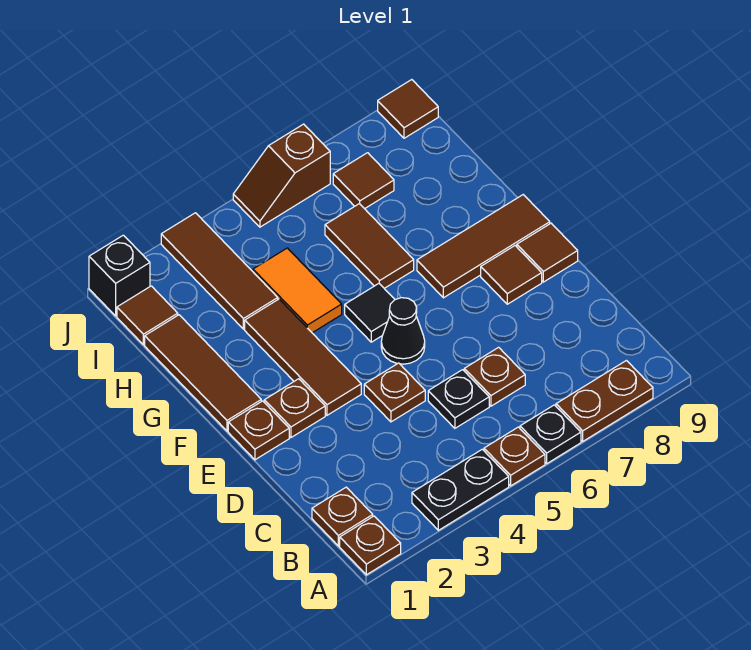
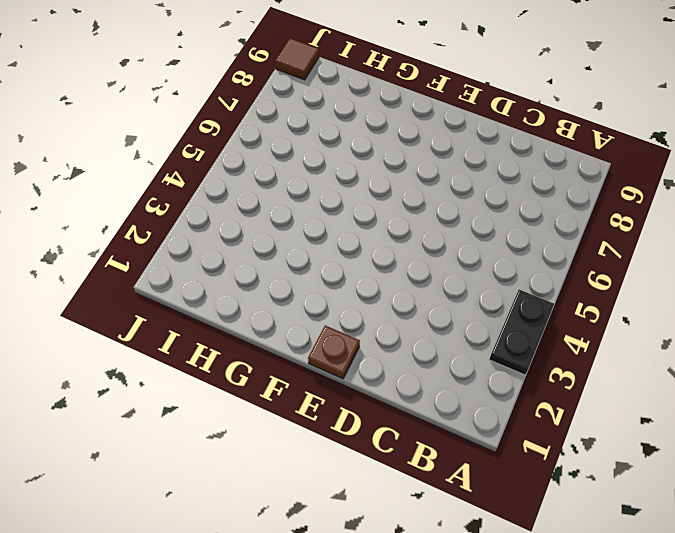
none -> brown 1x1 plate [340,516,401,575]
none -> brown 1x1 plate [484,427,545,486]
none -> black 1x1 plate [520,405,581,463]

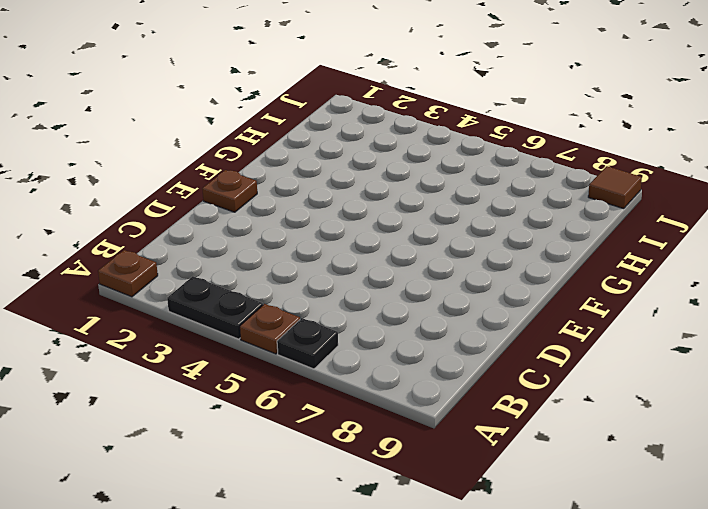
none -> brown 1x2 plate [556,361,653,441]
none -> brown 1x1 plate [312,487,373,546]
none -> black 1x1 plate [428,370,489,428]

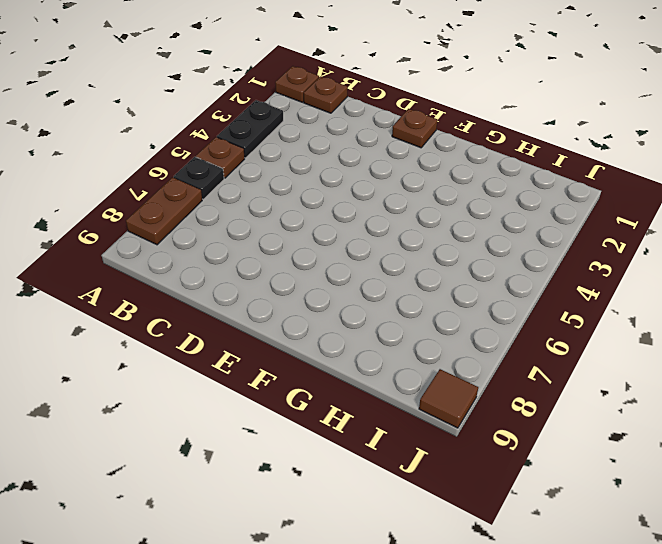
none -> black 1x1 plate [428,370,489,428]
none -> brown 1x1 plate [464,347,525,406]
none -> brown 1x1 plate [364,363,425,422]

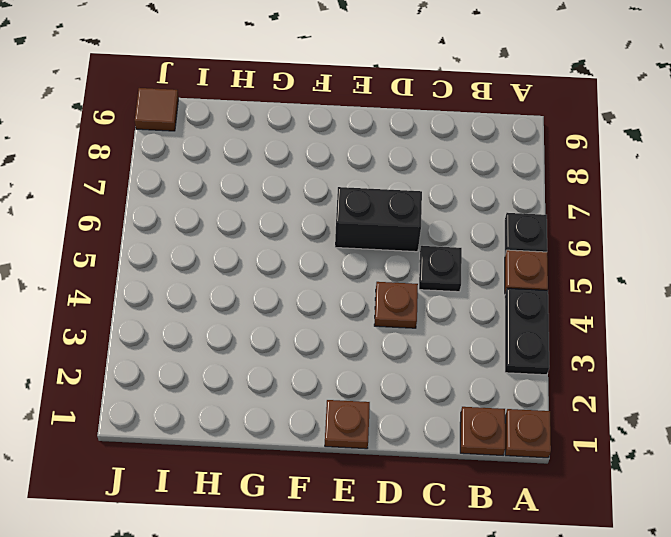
black 1x2 brick [335,187,422,252] -> none
none -> brown 1x2 plate [556,361,653,441]
none -> brown 1x1 plate [464,347,525,406]
none -> brown 1x1 plate [264,379,325,437]

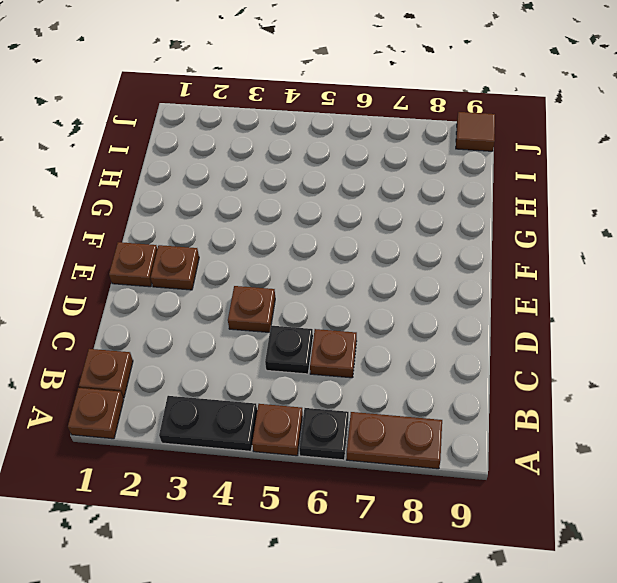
none -> brown 1x3 tile [245,299,361,415]
none -> black 1x1 cone [381,298,425,364]
none -> brown 1x1 tile [481,246,542,304]

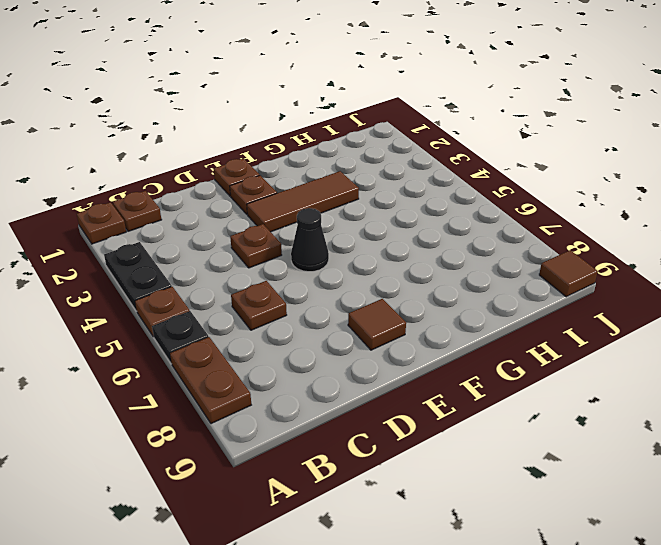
none -> black 1x1 plate [428,370,489,428]
none -> brown 1x1 tile [517,223,578,282]
none -> brown 1x3 tile [145,315,261,431]

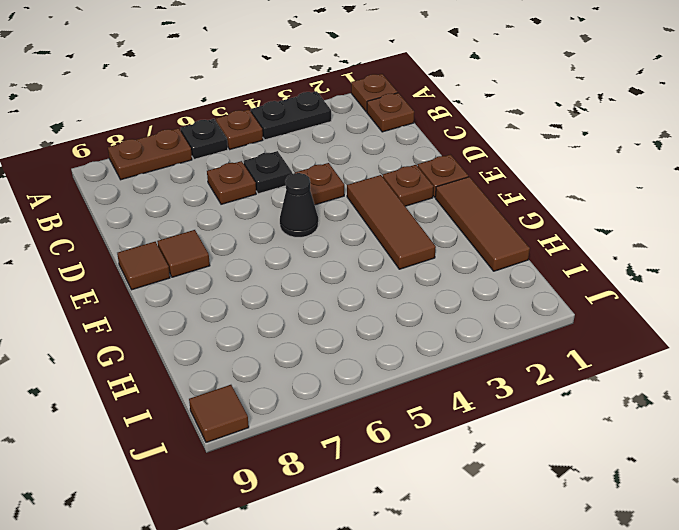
none -> black 1x1 tile [345,284,395,342]
none -> brown 1x3 tile [417,195,550,298]
none -> orange 1x2 tile [253,248,342,333]

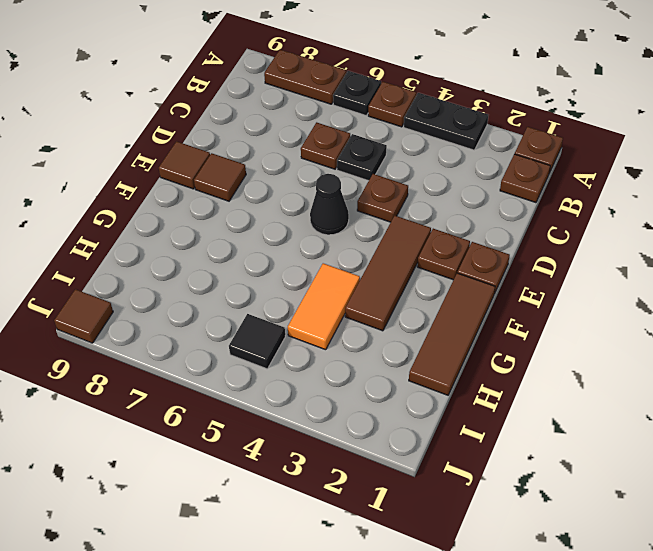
black 1x1 tile [229,314,285,369] -> black 1x1 tile moved to [345,284,395,342]
none -> brown 1x3 tile [417,195,550,298]
none -> brown 1x2 tile [325,204,414,288]
none -> brown 1x3 tile [161,213,278,329]

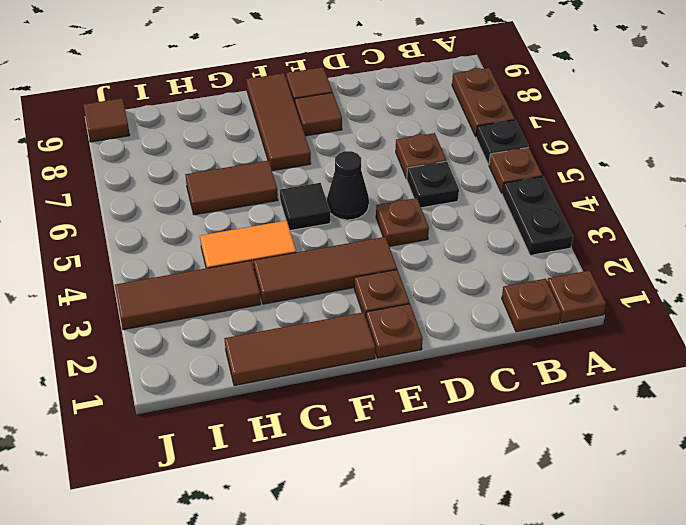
none -> brown 1x1 tile [117,286,178,345]
none -> brown 1x1 tile [333,153,394,209]
none -> black 1x1 brick [89,235,150,316]

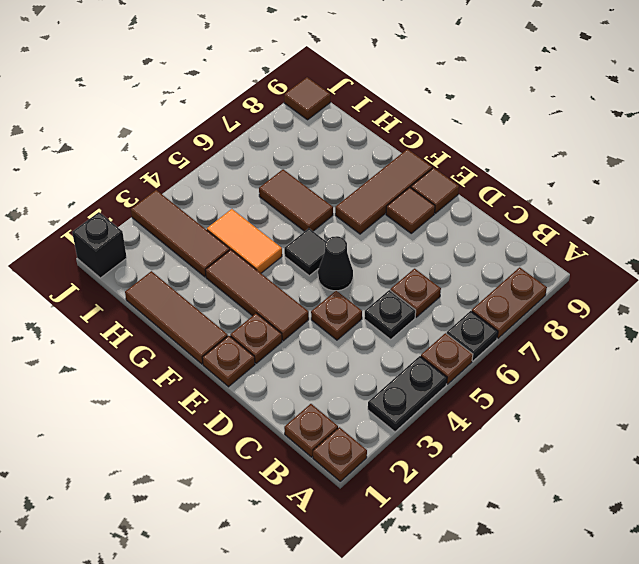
none -> brown 1x1 tile [117,286,178,345]
none -> brown 1x1 tile [333,153,394,209]
none -> brown 1x2 slope [233,124,330,227]

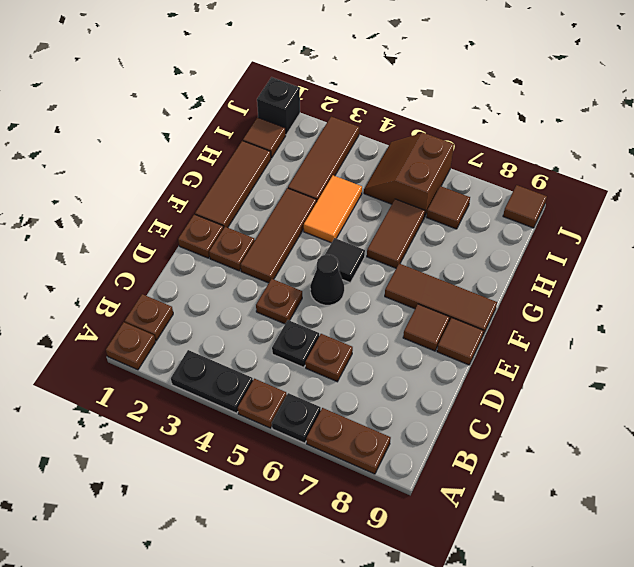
brown 2x2 slope [364,133,454,217] -> brown 1x2 slope [233,124,330,227]

